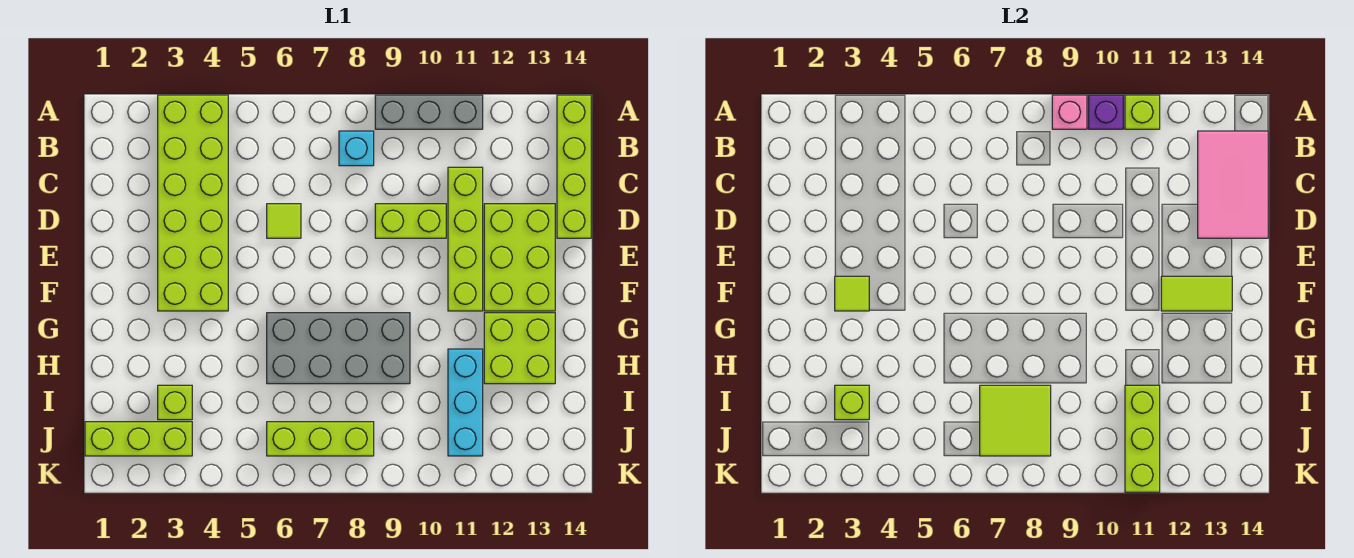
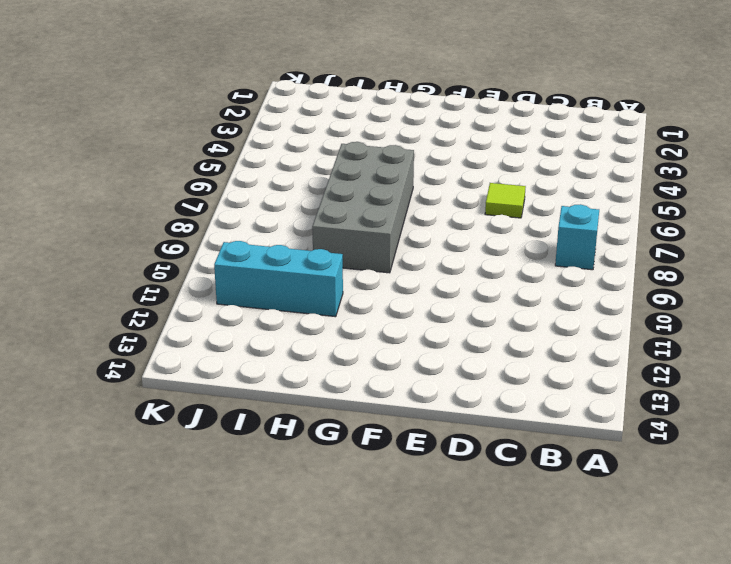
none -> lime 2x6 brick [158,95,228,311]
none -> grey 1x3 brick [375,95,483,129]
none -> lime 1x4 brick [557,95,591,238]

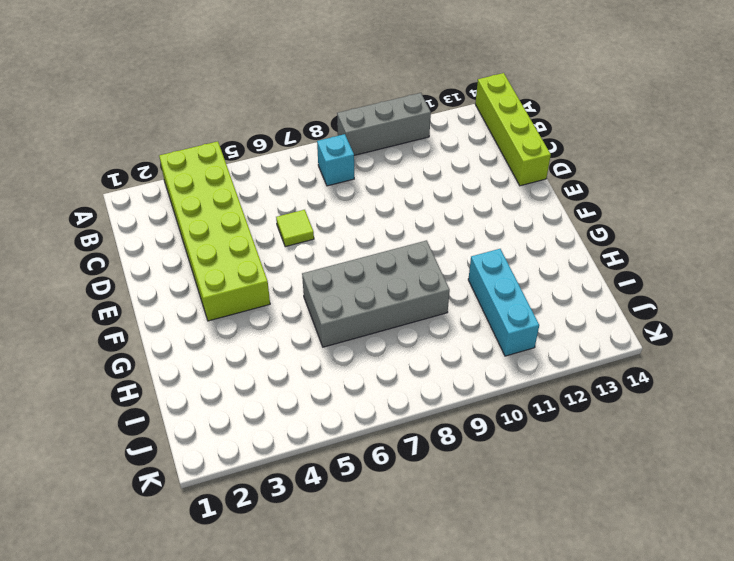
none -> lime 1x4 brick [448,167,483,311]
none -> lime 1x2 brick [375,204,446,238]
none -> lime 2x3 brick [484,204,555,311]

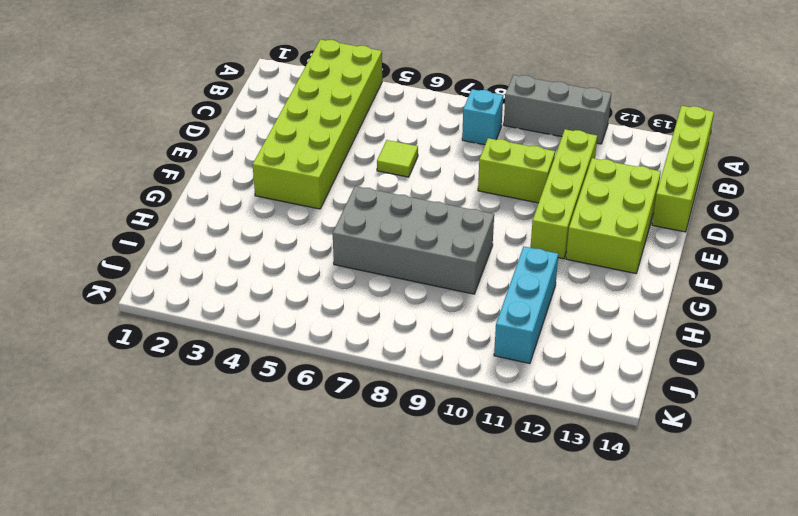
none -> lime 2x2 brick [484,313,555,384]
none -> lime 1x1 brick [158,385,192,420]
none -> lime 1x3 brick [85,422,192,456]

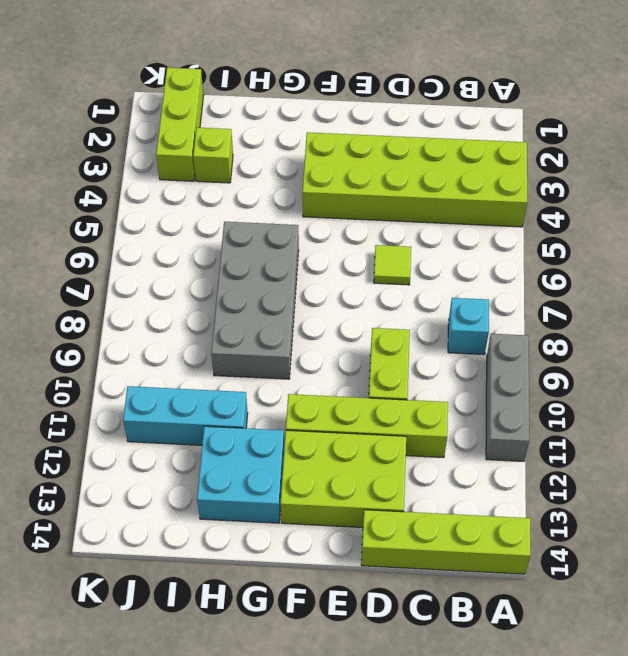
cyan 2x2 brick [197,426,284,523] -> lime 2x2 brick [484,313,555,384]
none -> lime 1x3 brick [267,422,374,456]
none -> pink 1x1 brick [1052,95,1087,129]
none -> purple 1x1 brick [1089,95,1123,129]

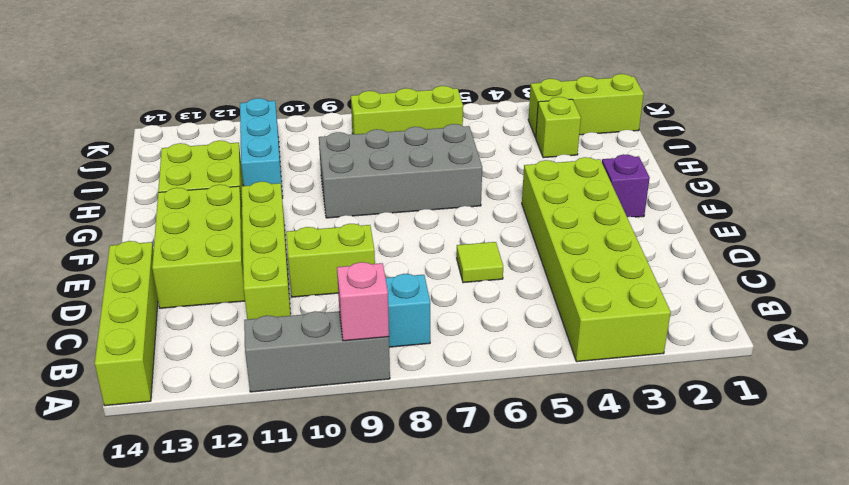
purple 1x1 brick [602,154,650,217] -> purple 1x1 brick moved to [1089,95,1123,129]
none -> lime 1x1 brick [1125,95,1160,129]
none -> pink 2x3 tile [1198,131,1268,238]
none -> lime 1x1 tile [835,276,869,311]

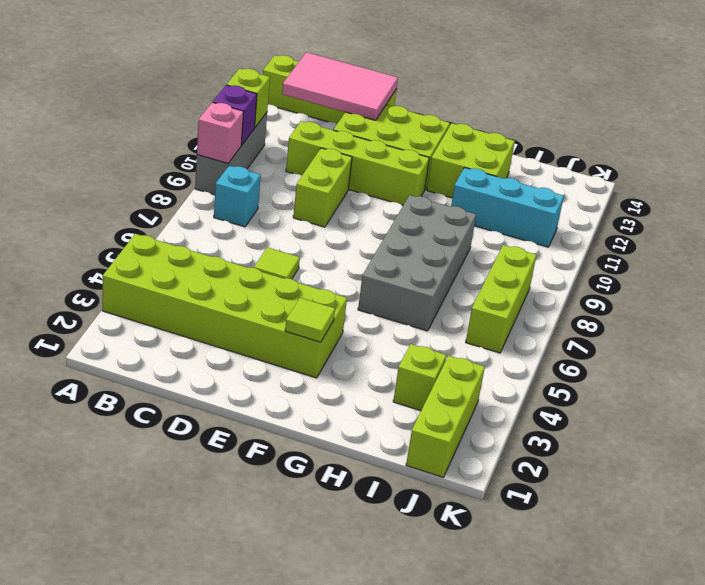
none -> lime 1x2 tile [1161,276,1232,311]
none -> lime 1x1 brick [835,385,869,420]
none -> lime 2x2 tile [980,385,1051,456]

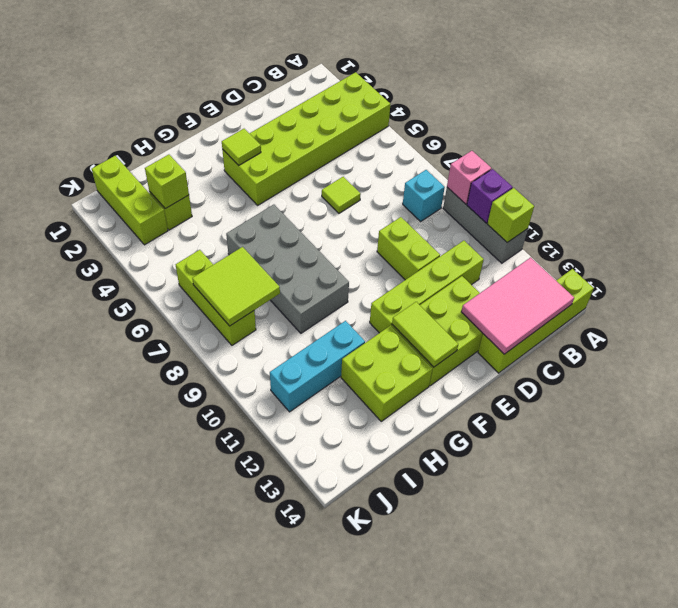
none -> lime 1x3 brick [1125,385,1160,492]

